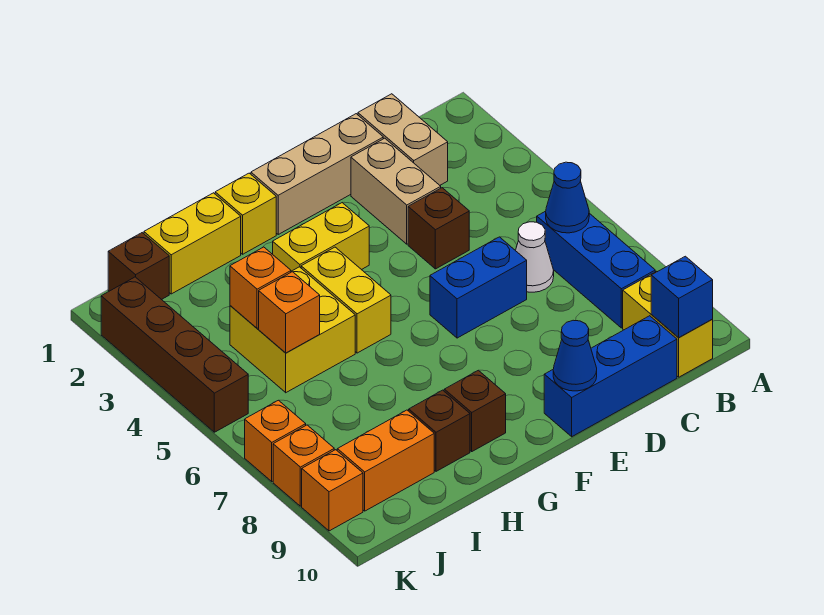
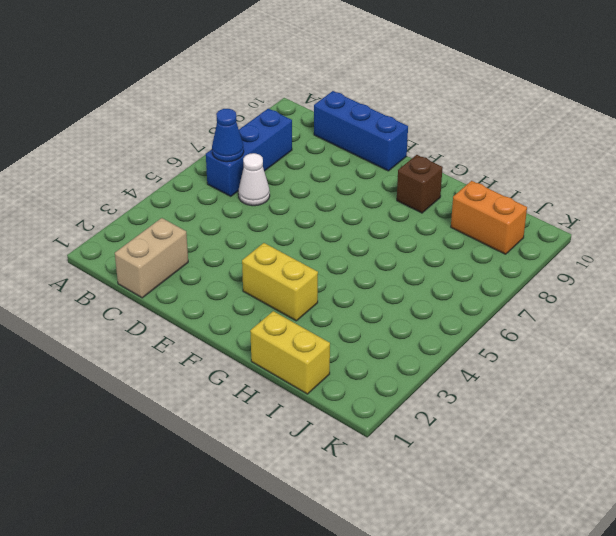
none -> yellow 1x2 brick [623,271,713,377]
none -> tan 1x3 brick [251,114,383,234]
none -> tan 1x2 brick [351,138,441,244]

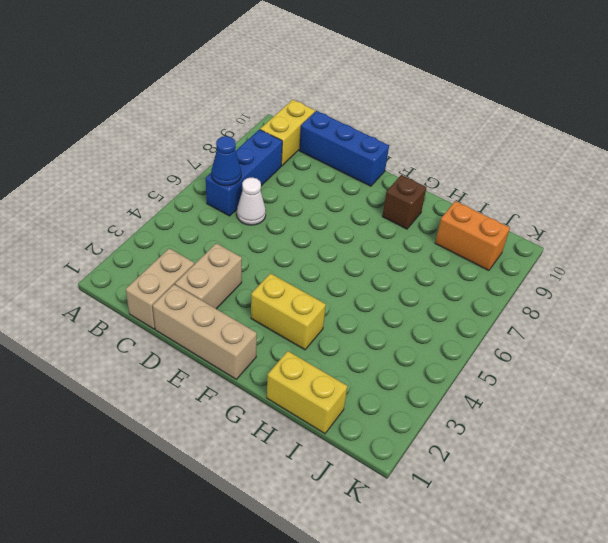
none -> brown 1x1 brick [408,188,469,269]
none -> blue 1x2 brick [430,237,527,338]
none -> yellow 1x1 brick [215,173,276,254]

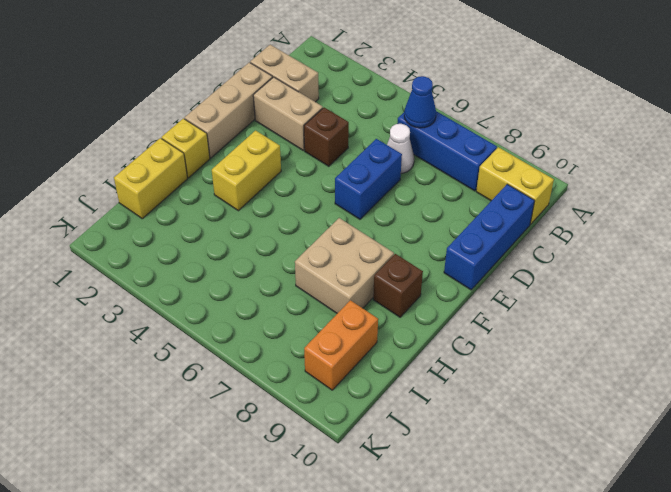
tan 2x2 brick [295,218,394,313] -> none
none -> yellow 1x2 brick [301,247,391,353]
none -> yellow 2x2 brick [230,267,355,393]
none -> brown 1x1 brick [409,390,470,471]

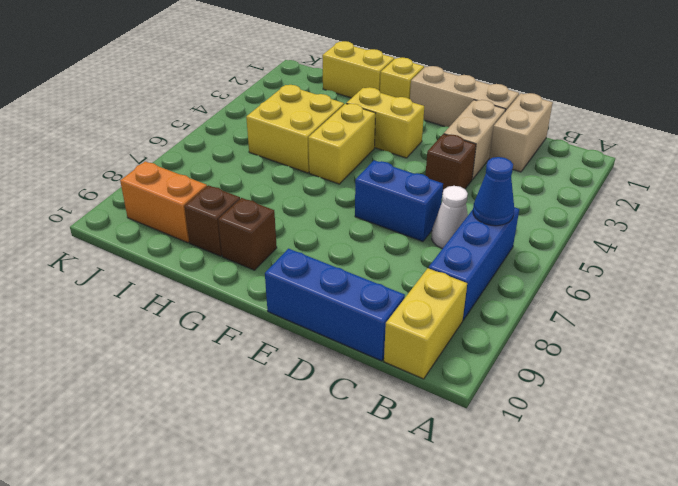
none -> brown 1x1 brick [108,233,169,300]
none -> brown 1x4 brick [101,277,248,432]
none -> orange 1x1 brick [245,400,306,481]

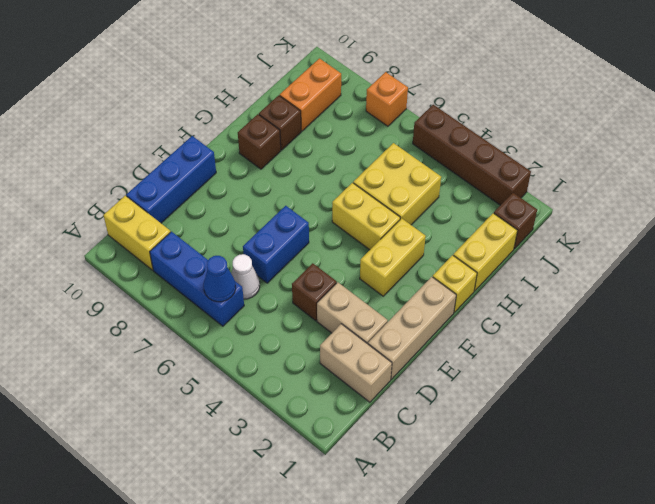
none -> orange 1x1 brick [273,425,334,506]
none -> orange 1x1 brick [302,450,363,531]
none -> blue 1x1 brick [651,256,713,338]

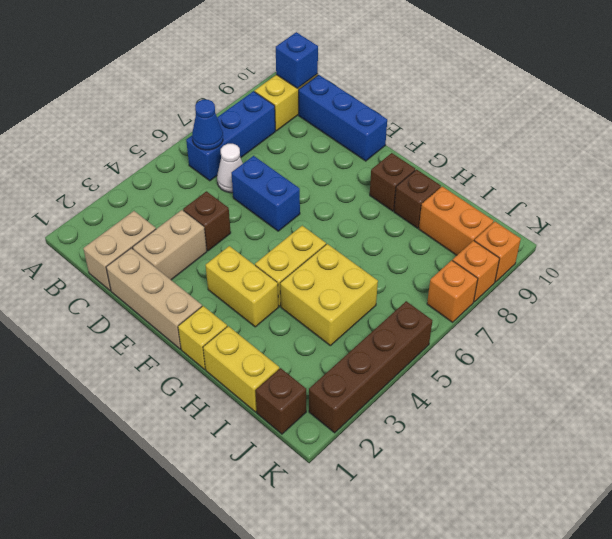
none -> blue 1x1 cone [553,320,597,391]
none -> orange 1x1 brick [230,247,291,328]
none -> orange 1x1 brick [259,272,320,353]

